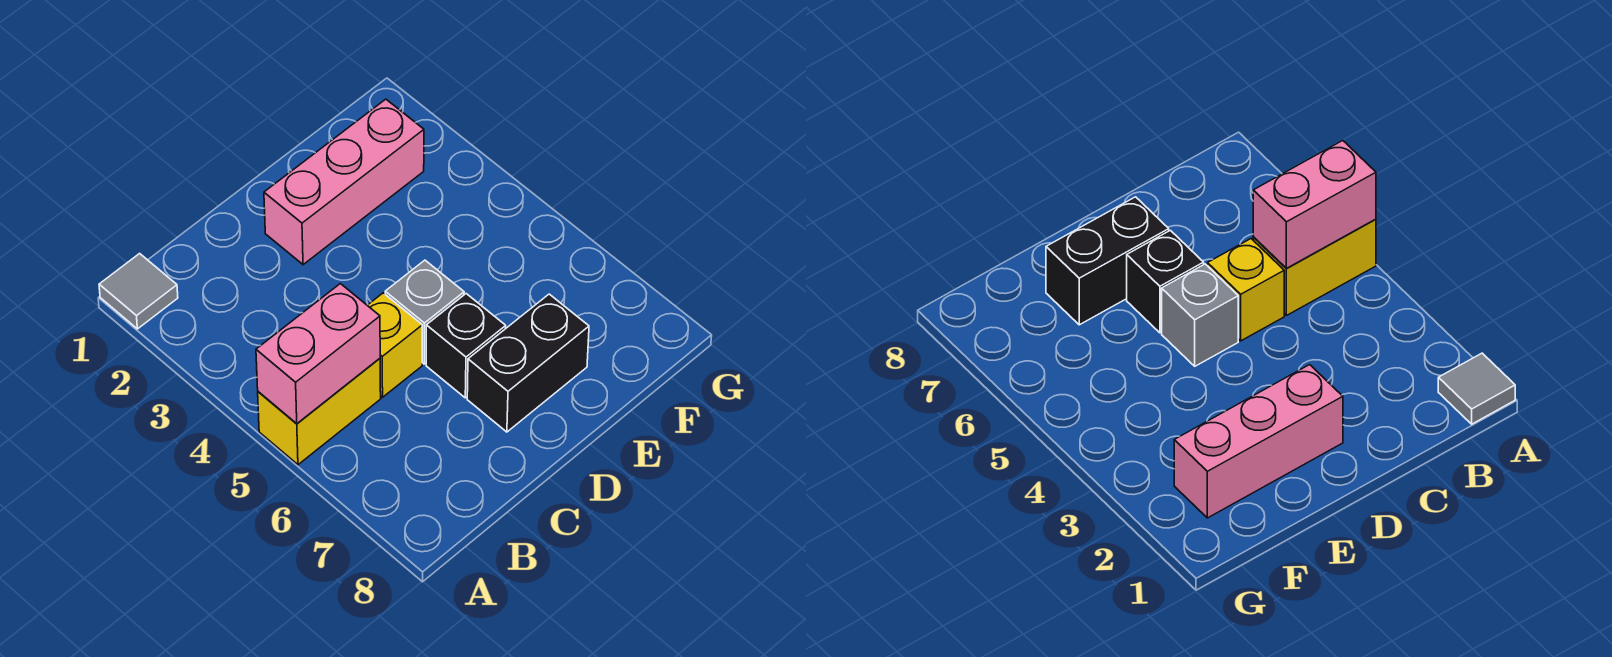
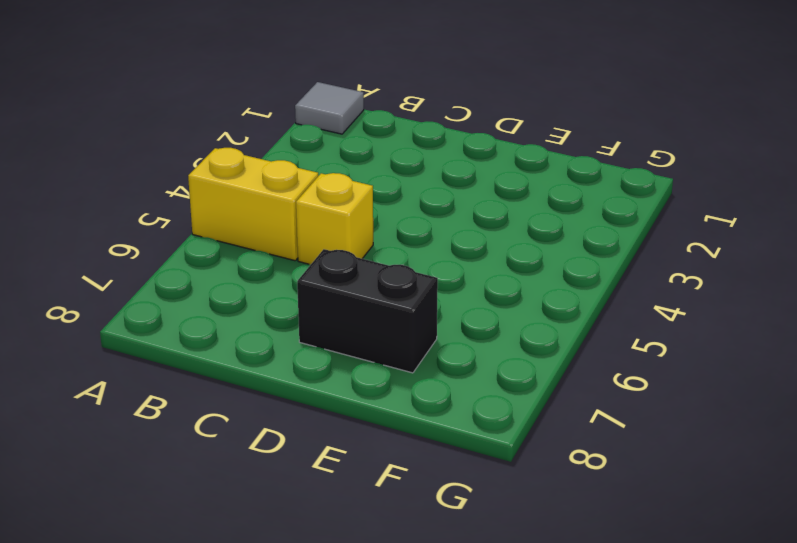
none -> pink 1x3 brick [264,99,424,265]
none -> grey 1x1 brick [385,260,464,364]

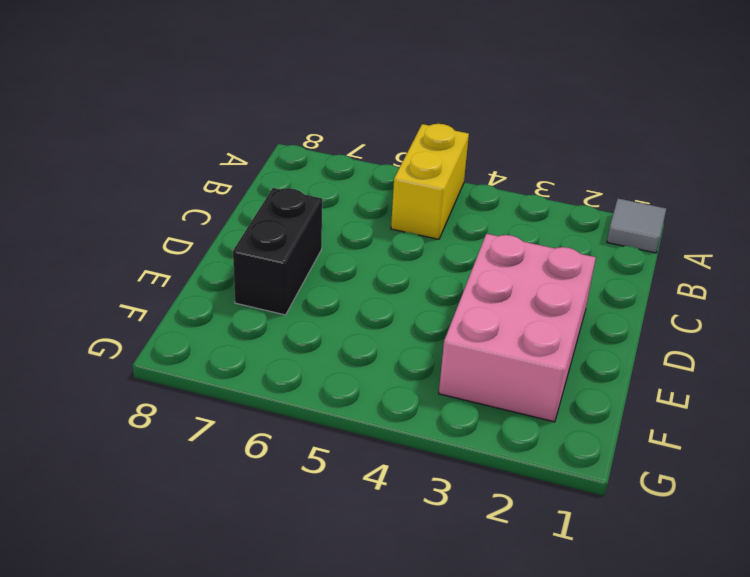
pink 2x3 brick [439,234,596,422] -> pink 1x3 brick [264,99,424,265]
none -> yellow 1x1 brick [367,293,422,397]
none -> grey 1x1 brick [385,260,464,364]

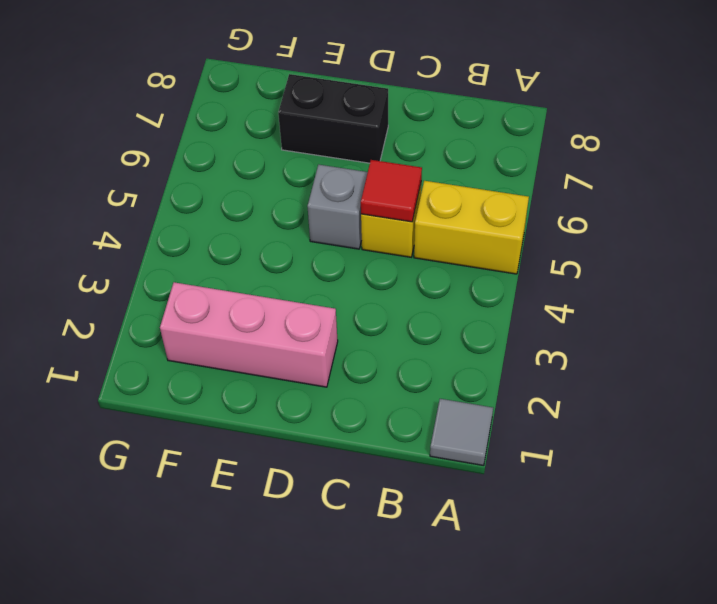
red 1x1 tile [361,160,422,222] -> none
none -> black 1x1 brick [426,294,506,398]
none -> pink 1x2 brick [256,284,380,424]

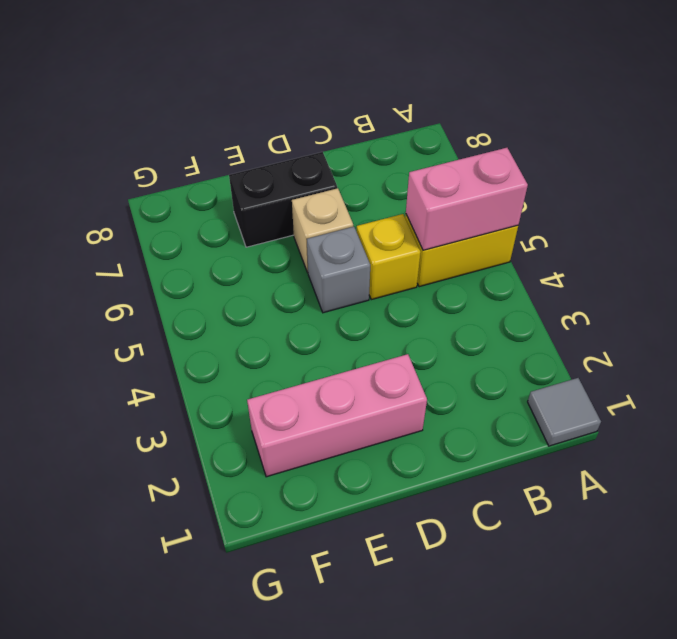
tan 1x1 brick [292,188,353,273] -> black 1x1 brick [426,294,506,398]

